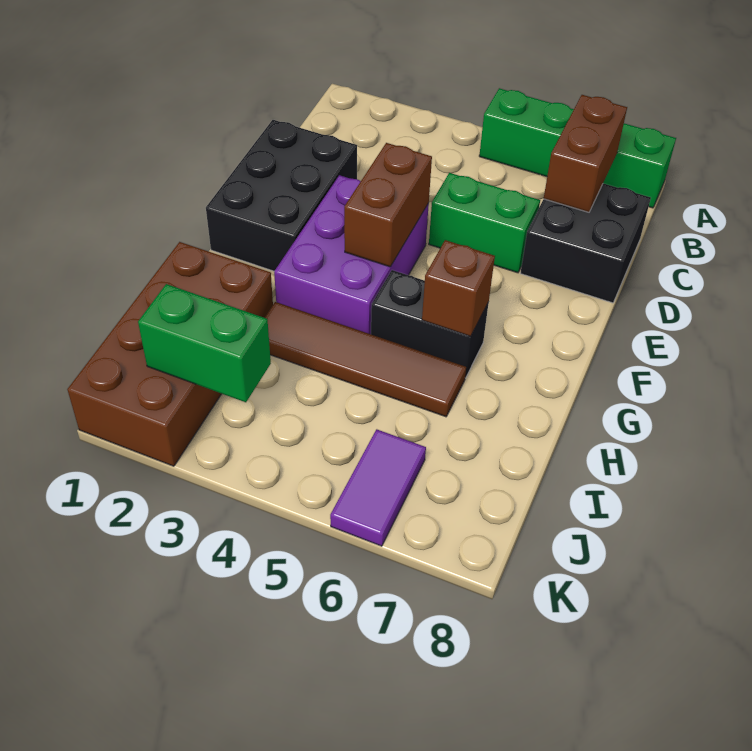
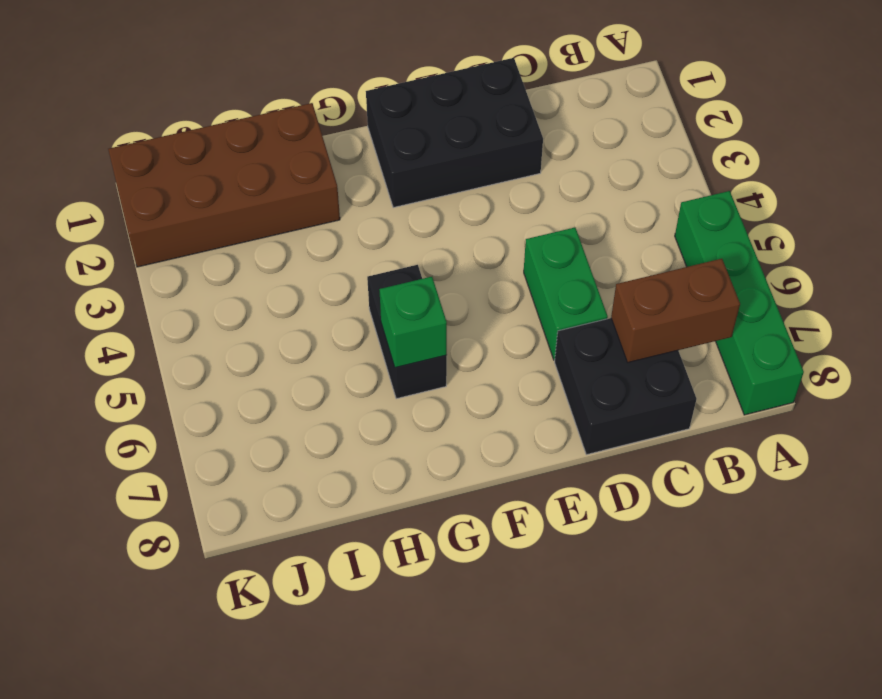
green 1x1 brick [379,277,447,368] -> brown 1x1 brick [422,240,495,336]
none -> purple 2x3 brick [274,175,429,334]
none -> brown 1x4 tile [265,302,466,417]
none -> purple 1x2 tile [330,429,426,546]

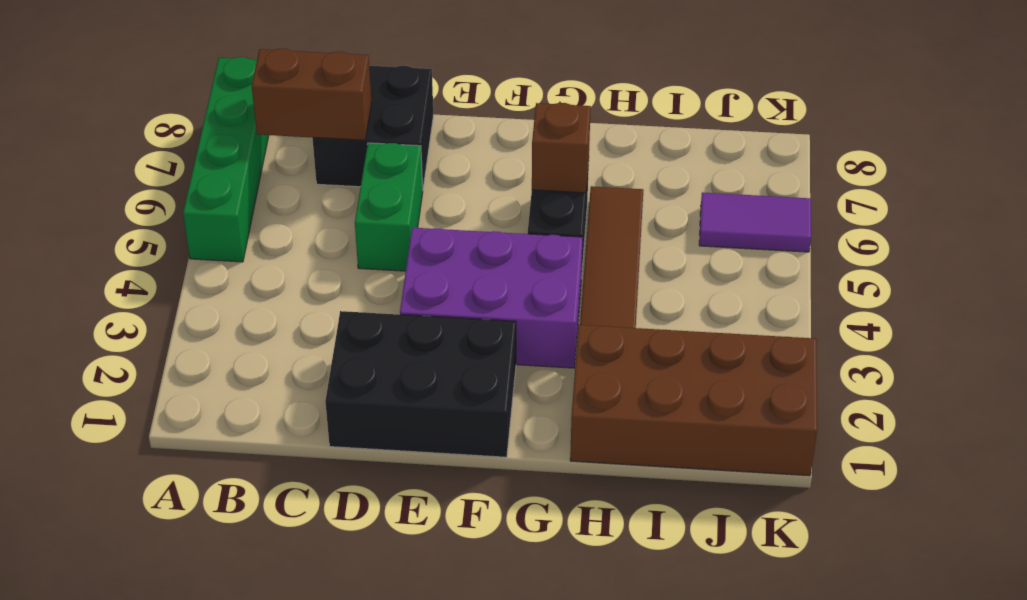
none -> brown 1x2 brick [344,143,432,267]
none -> green 1x2 brick [138,284,271,402]

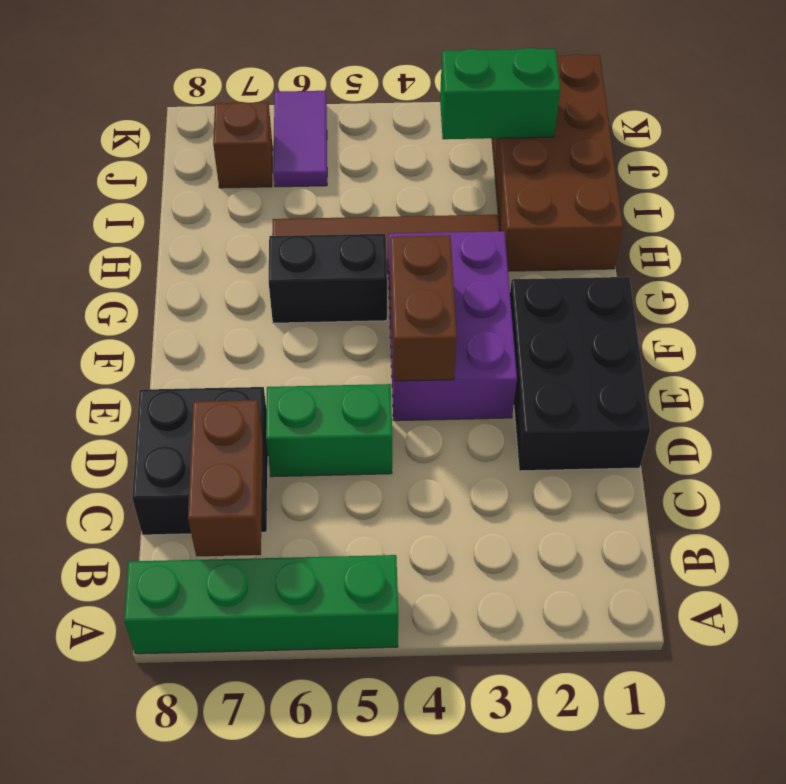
brown 1x1 brick [213,102,273,188] -> brown 1x1 brick moved to [422,240,495,336]

